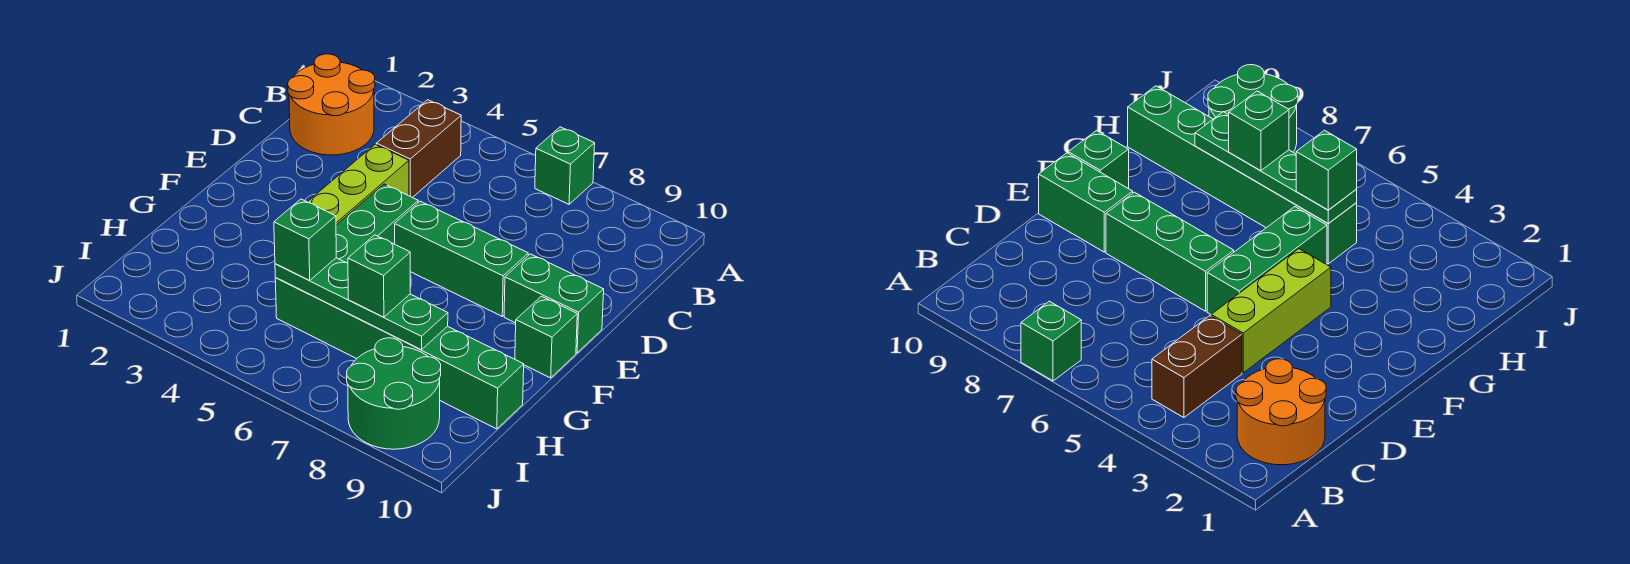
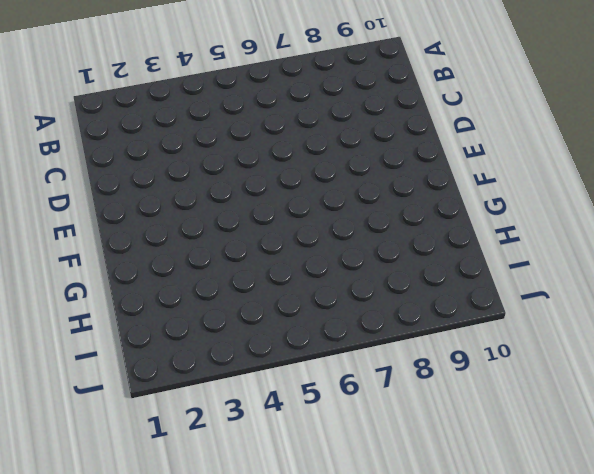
none -> green 1x1 brick [535,127,595,204]
none -> orange 2x2 round brick [288,54,375,155]
none -> brown 1x2 brick [376,100,461,198]

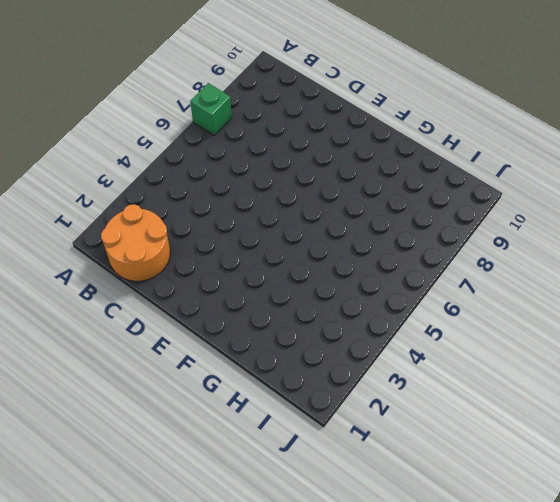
none -> brown 1x2 brick [376,100,461,198]
none -> lime 1x3 brick [308,144,409,225]
none -> green 1x3 brick [336,184,418,263]

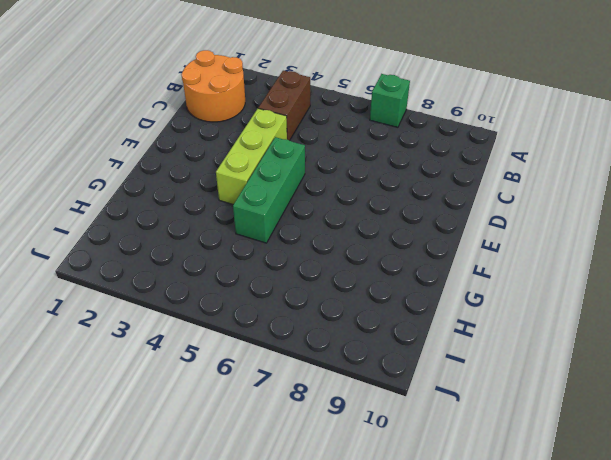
none -> green 1x3 brick [395,201,528,316]
none -> green 1x2 brick [504,254,604,353]
none -> green 1x1 brick [515,296,577,378]

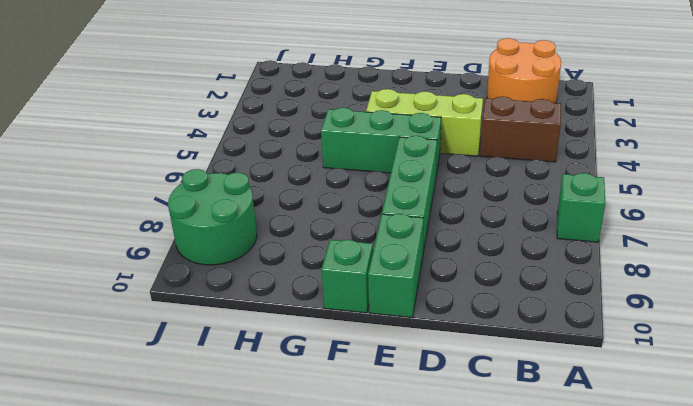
none -> green 1x6 brick [275,278,524,429]
none -> green 1x4 plate [275,258,448,350]
none -> green 1x1 brick [274,199,336,281]

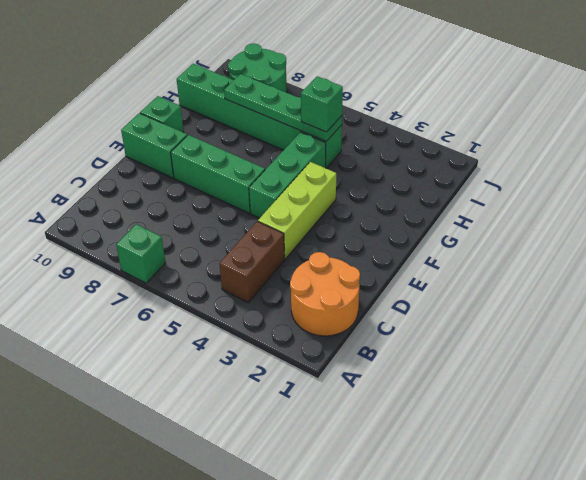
none -> green 1x1 brick [348,235,410,317]

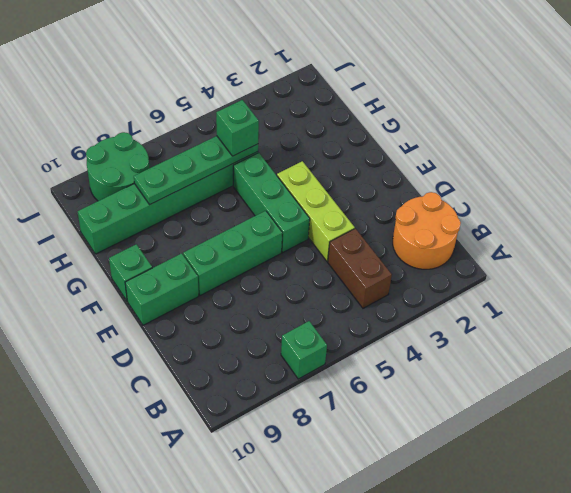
none -> green 1x1 brick [348,235,410,317]

